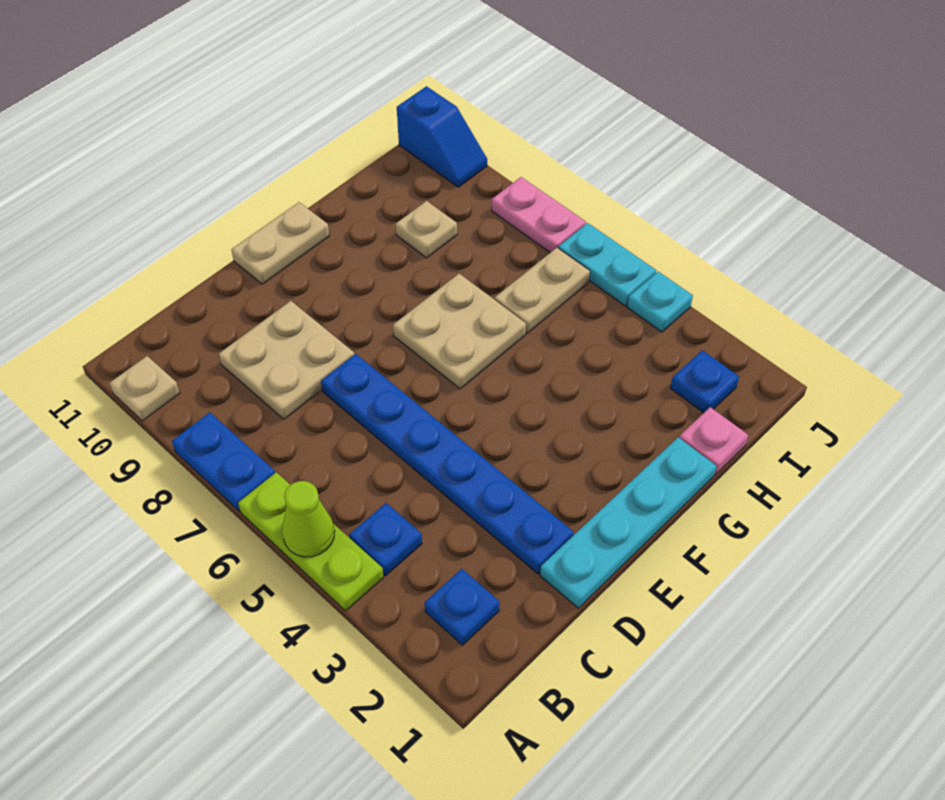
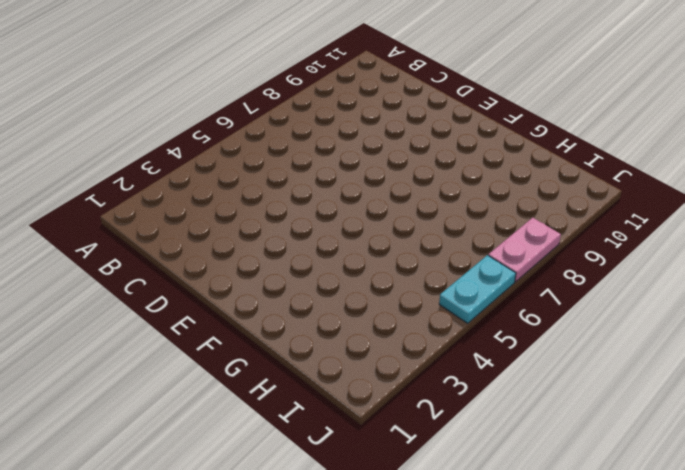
none -> lime 1x3 plate [238,472,384,611]
none -> blue 1x2 plate [172,412,275,511]
none -> tan 1x1 plate [110,356,180,421]

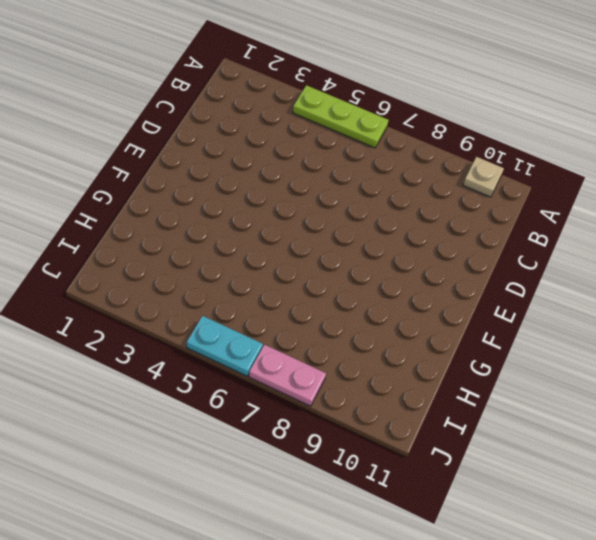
none -> blue 1x2 plate [172,412,275,511]
none -> blue 1x1 plate [425,569,499,645]
none -> blue 1x1 plate [349,503,422,576]

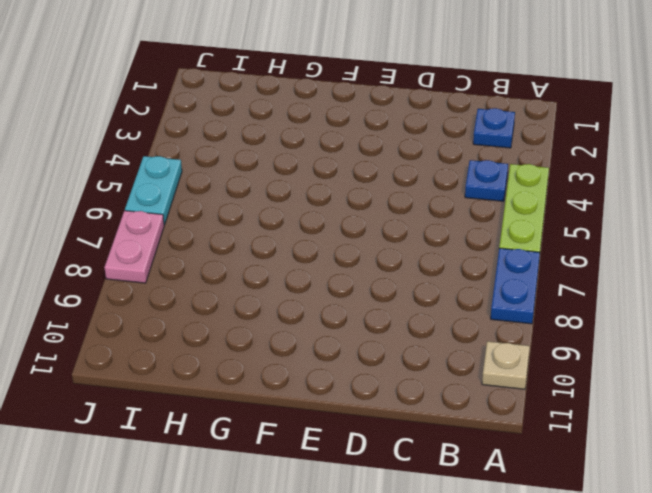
none -> tan 2x2 plate [219,301,354,419]
none -> cyan 1x4 plate [540,437,717,608]
none -> blue 1x6 plate [321,354,574,574]

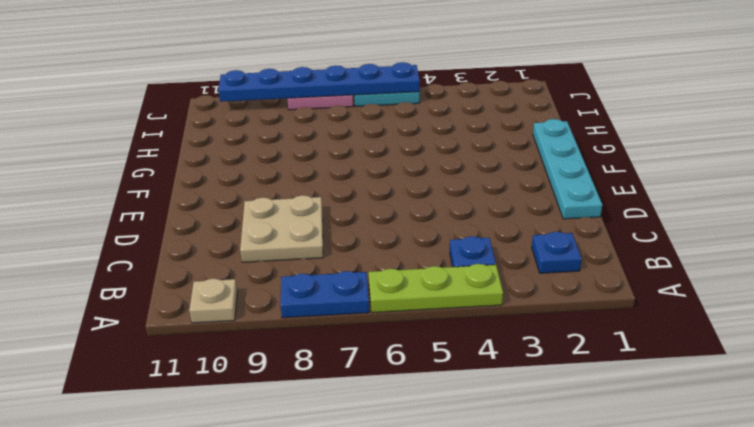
blue 1x6 plate [218,62,420,102] -> blue 1x6 plate moved to [321,354,574,574]
none -> tan 1x2 plate [231,202,329,284]
none -> tan 2x2 plate [393,274,526,389]
none -> pink 1x1 plate [679,407,748,475]

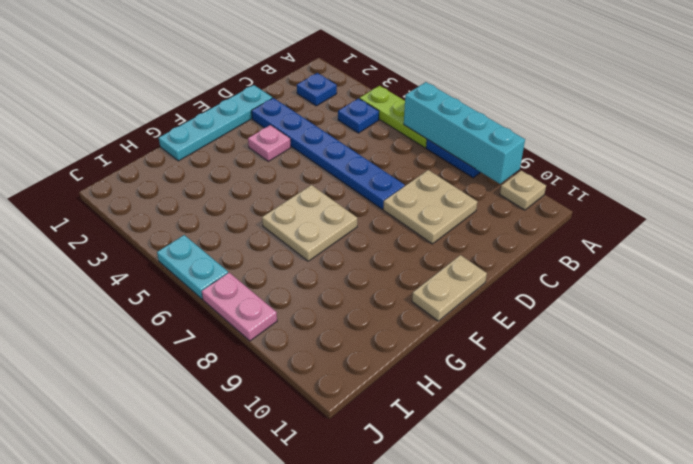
cyan 1x4 brick [404,82,525,184] -> none
pink 1x1 plate [248,125,291,161] -> pink 1x1 plate moved to [679,407,748,475]
none -> tan 1x2 plate [495,248,590,333]
none -> tan 1x1 plate [396,201,457,258]
none -> blue 1x1 plate [670,350,739,413]

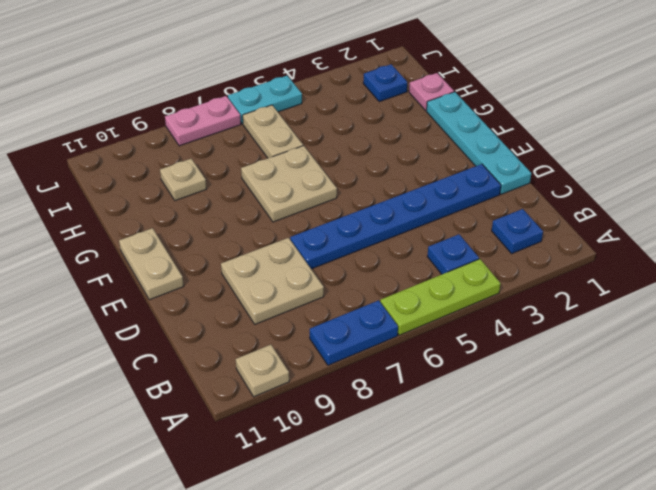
none -> cyan 1x1 plate [627,272,693,332]
none -> blue 1x2 slope [397,86,487,187]
none -> lime 1x1 cone [282,481,335,557]

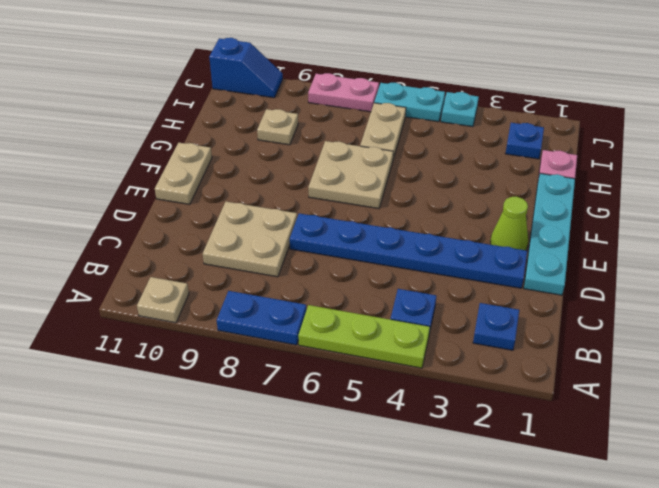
lime 1x1 cone [491,197,528,250] -> lime 1x1 cone moved to [282,481,335,557]

